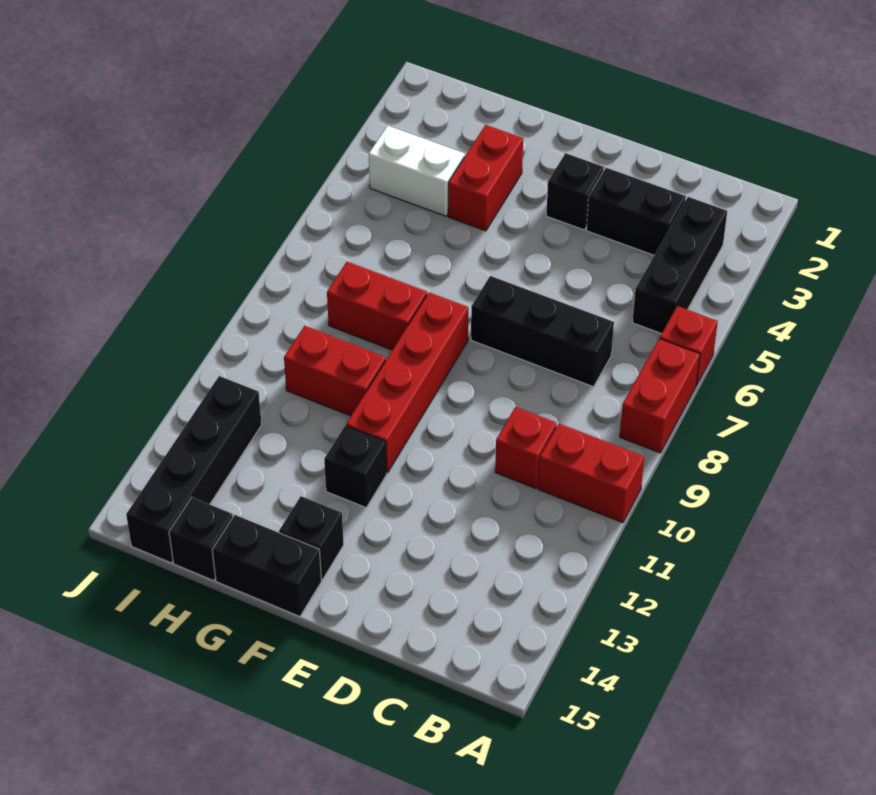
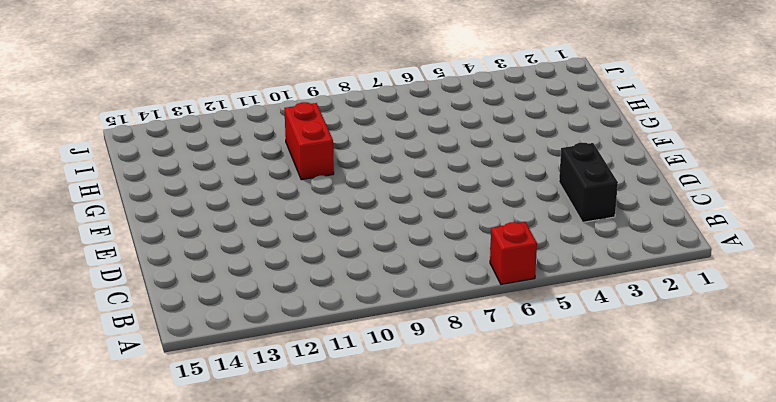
none -> red 1x2 brick [620,339,700,453]
none -> red 1x2 brick [538,424,644,523]
none -> black 1x3 brick [632,197,727,334]

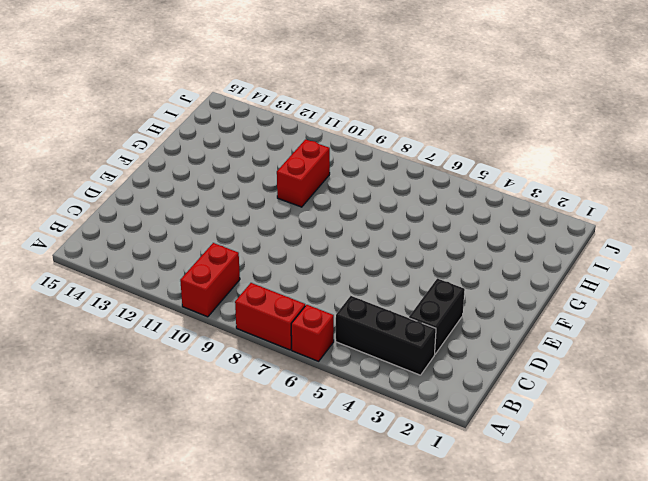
none -> black 1x3 brick [471,276,614,387]
none -> red 1x1 brick [495,407,557,488]
none -> black 1x1 brick [546,153,604,230]

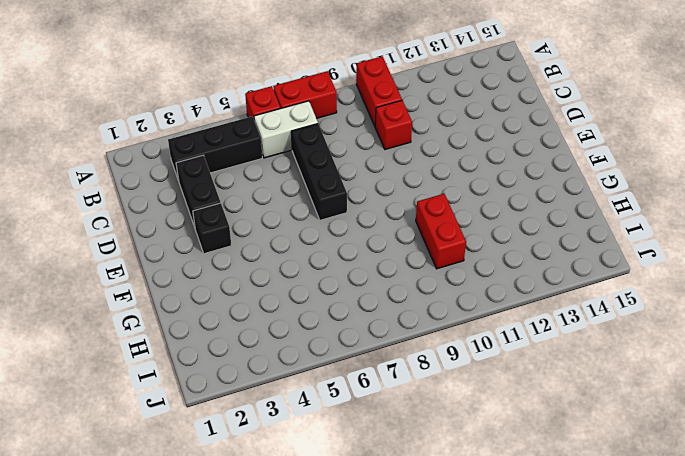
white 1x2 brick [254,101,318,158] -> white 1x2 brick turned to [369,126,465,216]
none -> red 1x4 brick [346,292,468,473]
none -> black 1x1 brick [324,426,387,507]
none -> black 1x1 brick [279,496,344,580]

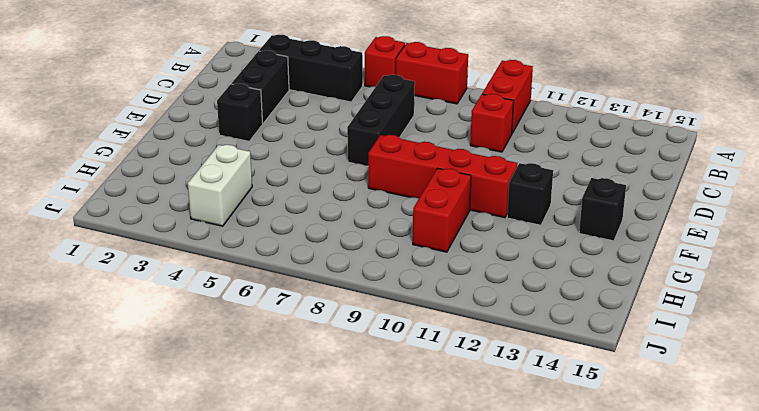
none -> black 1x2 brick [212,515,322,616]
none -> red 1x2 brick [448,125,523,231]
none -> red 1x2 brick [327,262,427,350]

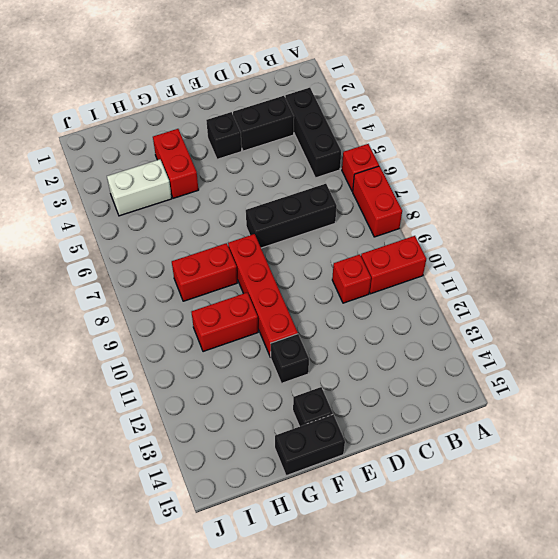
none -> black 1x1 brick [169,497,233,581]
none -> black 1x4 brick [126,376,262,563]

